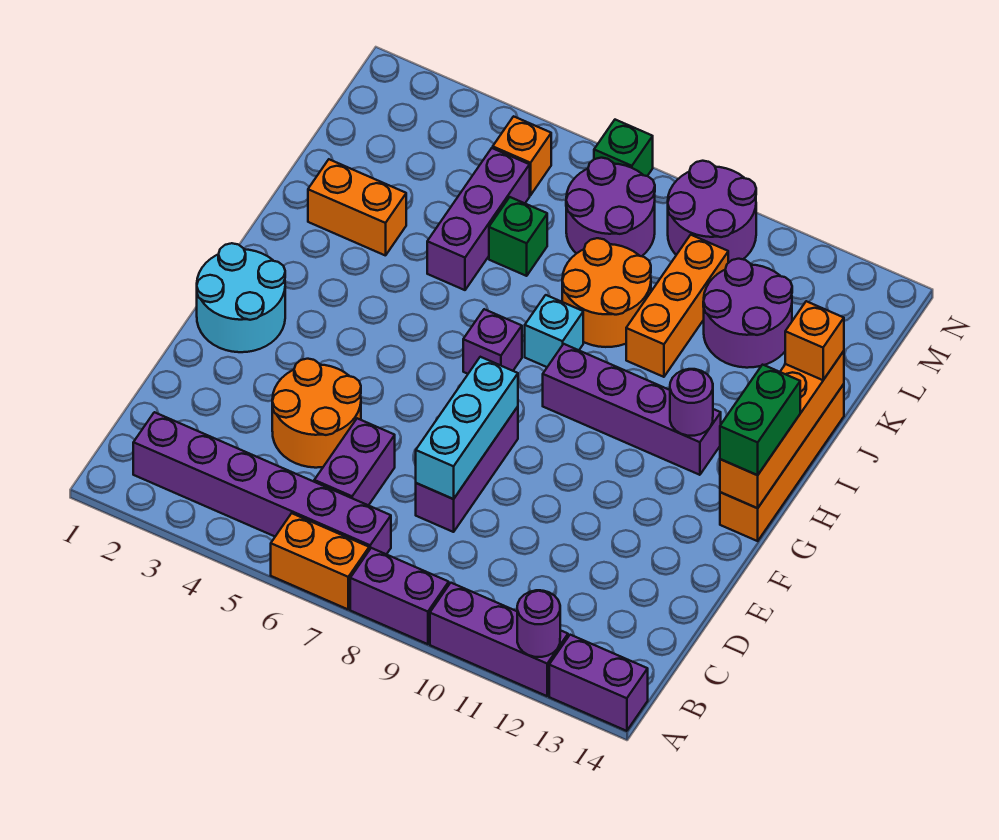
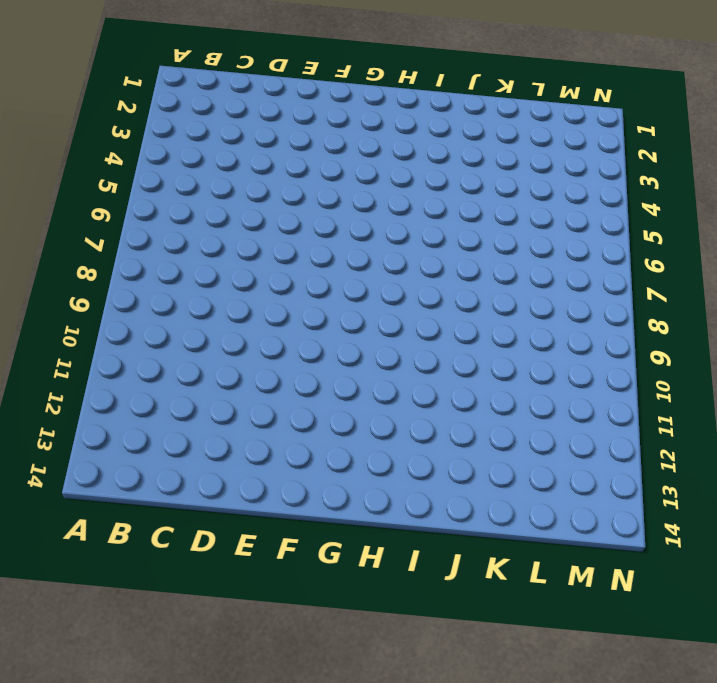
none -> orange 1x2 brick [271,513,369,609]
none -> purple 1x2 brick [350,548,449,644]
none -> purple 1x3 brick [430,583,568,696]

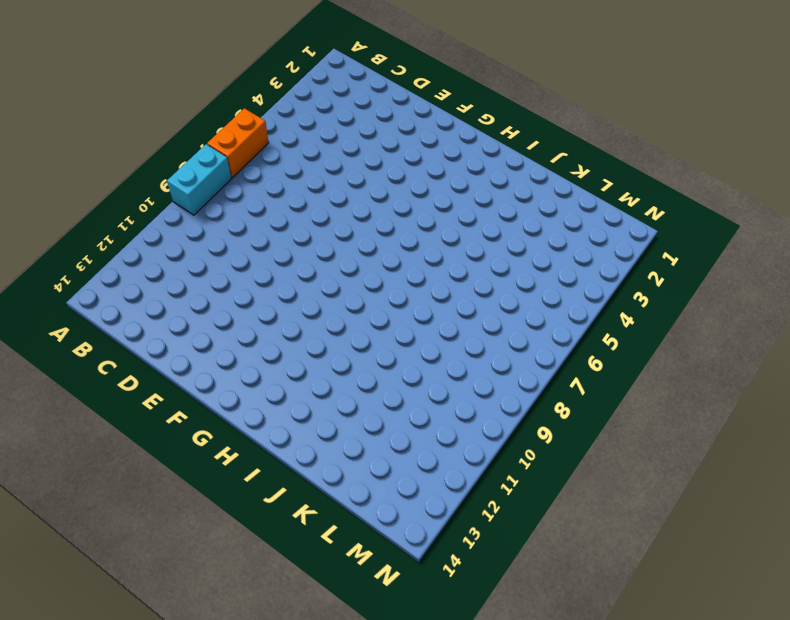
cyan 1x2 brick [167,144,232,215] -> purple 1x2 brick [350,548,449,644]
none -> purple 1x3 brick [430,583,568,696]
none -> purple 1x2 brick [549,635,648,731]
none -> purple 1x6 brick [133,412,391,554]

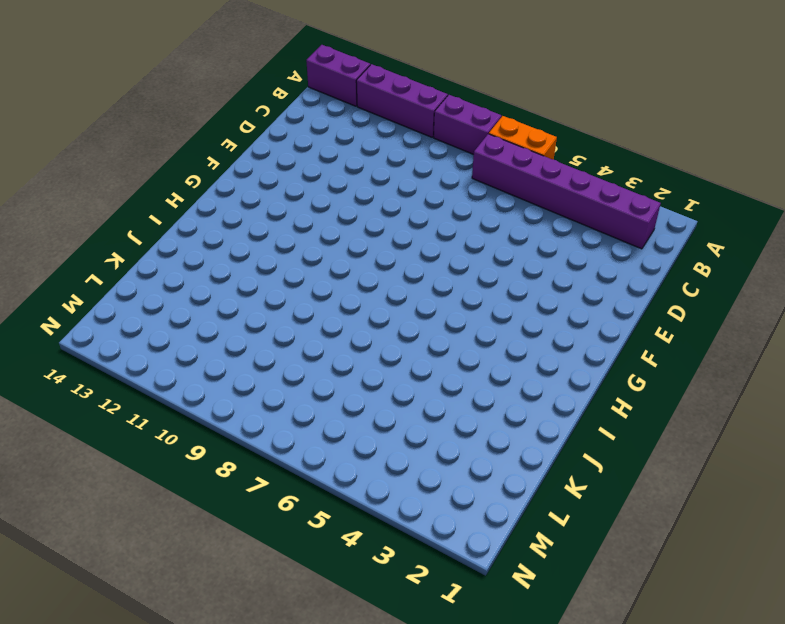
none -> purple 1x2 brick [314,418,395,505]
none -> orange 2x2 round brick [272,359,361,468]
none -> purple 1x3 brick [416,407,518,532]

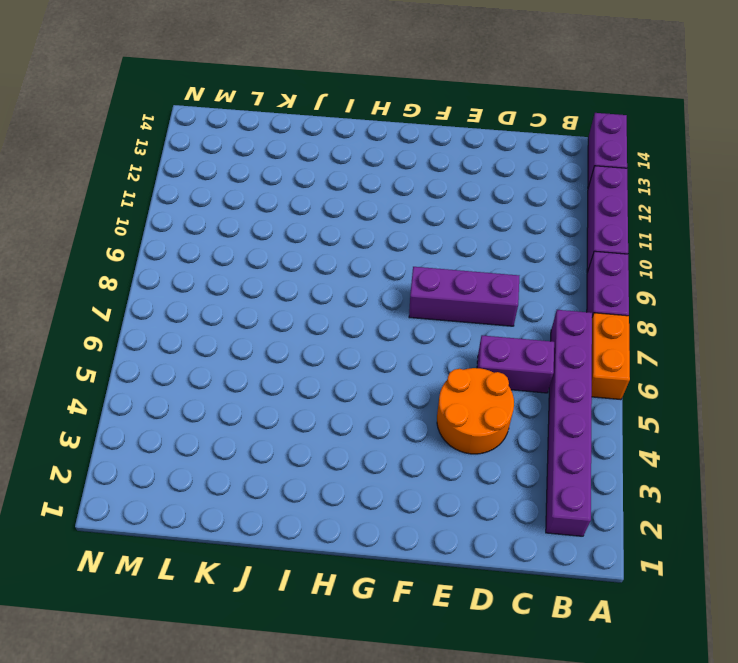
none -> cyan 2x2 round brick [197,243,285,352]
none -> orange 1x4 brick [720,384,844,541]
none -> purple 1x1 brick [463,309,522,374]

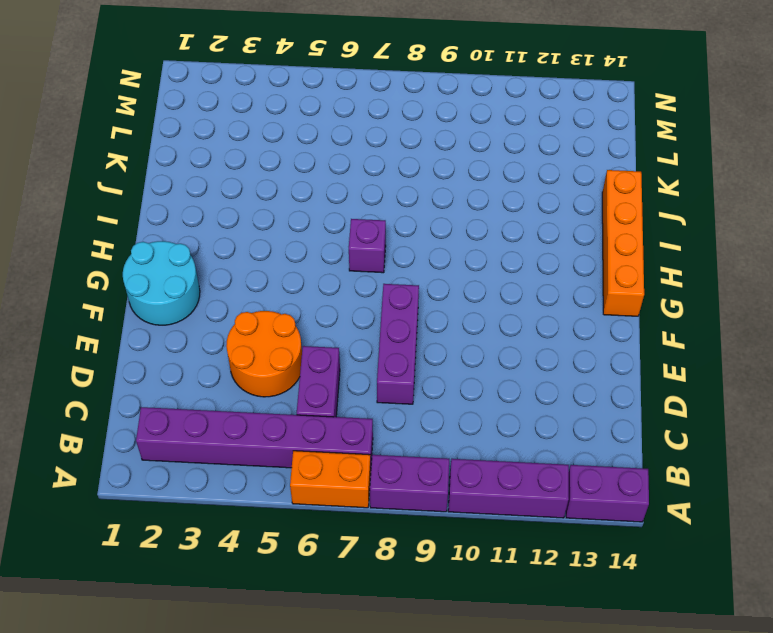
none -> purple 1x4 brick [543,344,721,475]
none -> cyan 1x1 brick [525,295,583,367]
none -> orange 1x2 brick [308,159,406,256]

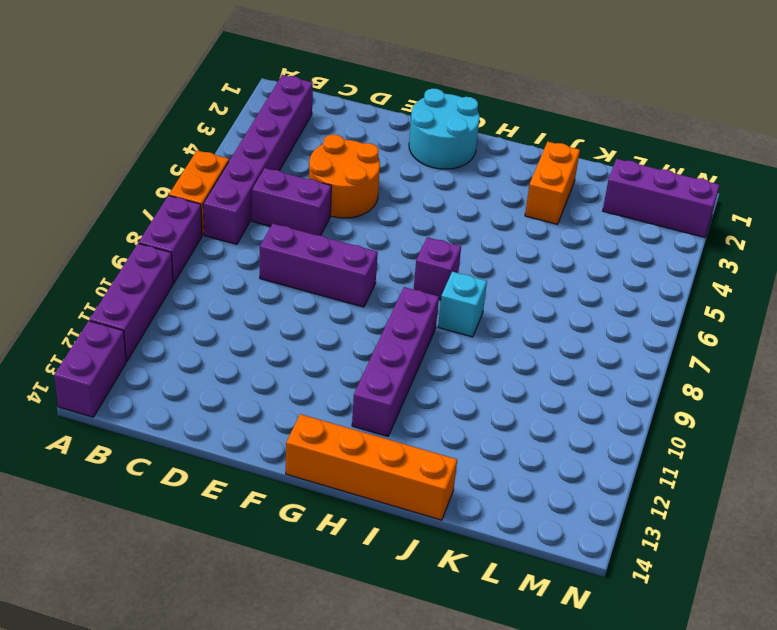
purple 1x3 brick [603,159,719,238] -> purple 1x3 brick moved to [427,148,530,290]
none -> orange 2x2 round brick [562,238,651,347]
none -> orange 1x3 brick [626,235,728,377]
none -> green 1x1 brick [489,197,547,276]

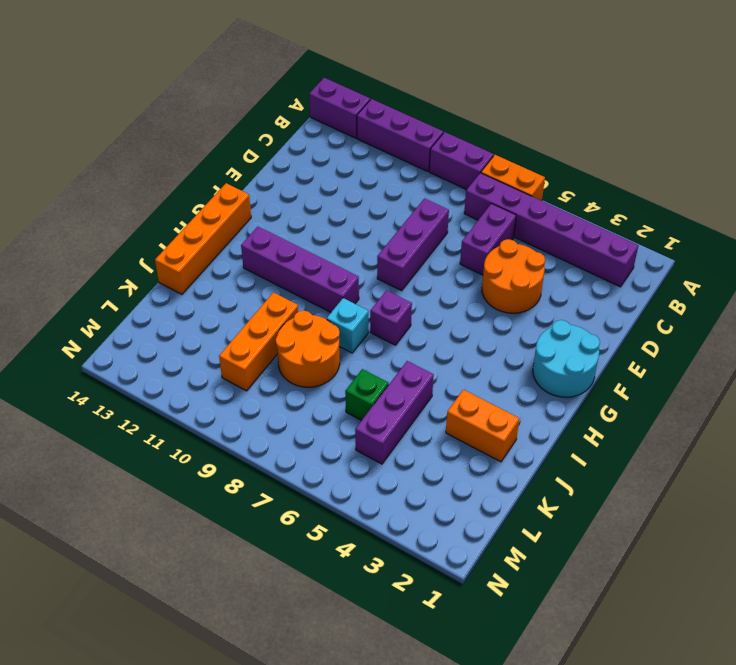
none -> purple 2x2 round brick [703,259,792,368]
none -> purple 2x2 round brick [566,158,655,256]
none -> orange 1x1 brick [493,116,551,195]

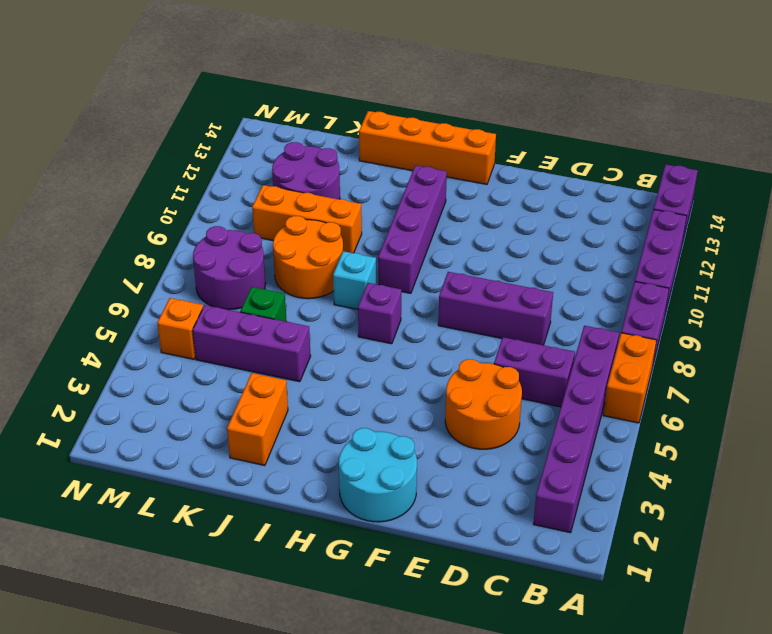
none -> purple 2x2 round brick [668,161,756,263]
none -> green 1x1 brick [594,120,653,176]
none -> purple 1x1 round brick [517,590,560,657]

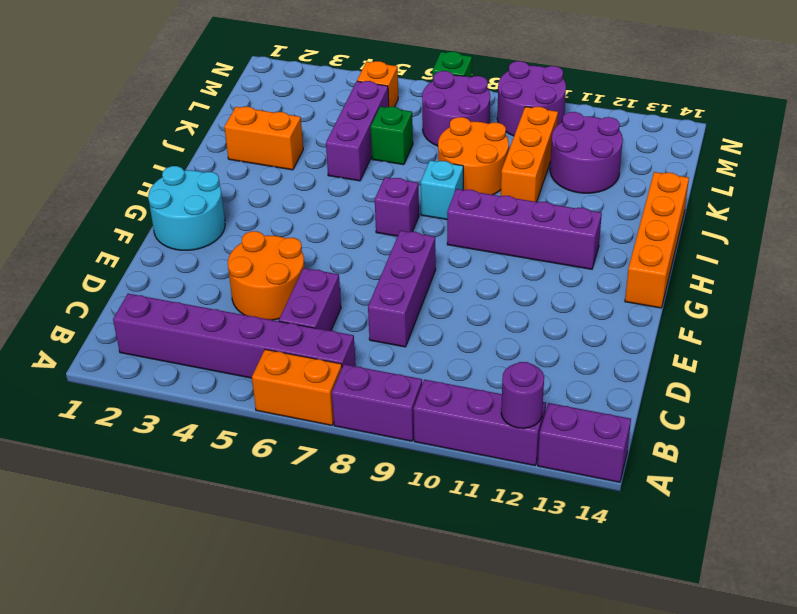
none -> cyan 1x3 brick [416,357,518,499]
none -> orange 1x4 brick [720,351,844,508]
none -> purple 1x1 round brick [670,369,713,436]

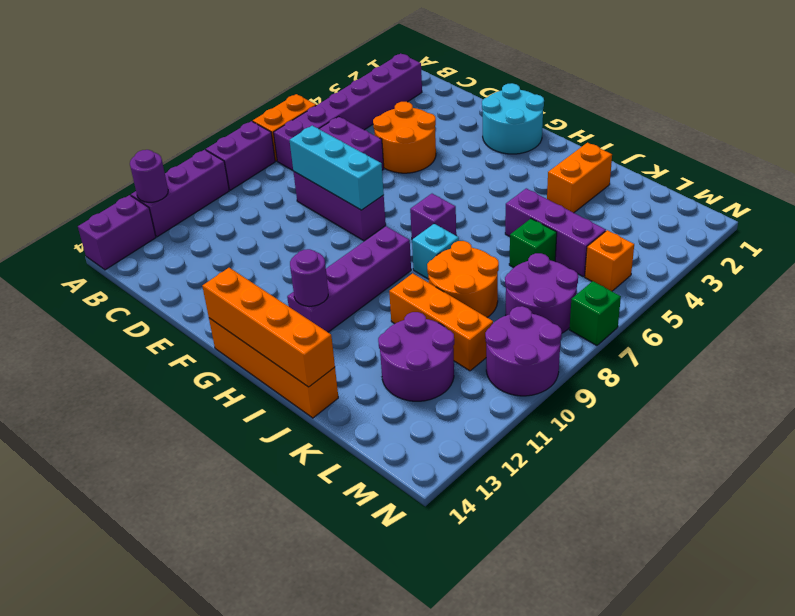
none -> green 1x2 brick [720,365,800,475]
none -> orange 1x1 brick [785,301,844,380]

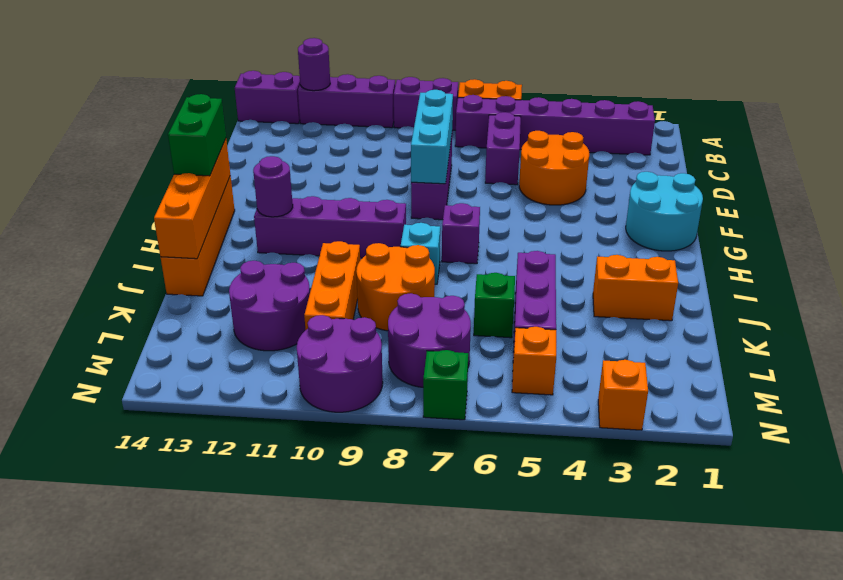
orange 1x1 brick [598,360,648,430] -> orange 1x1 brick moved to [785,301,844,380]

